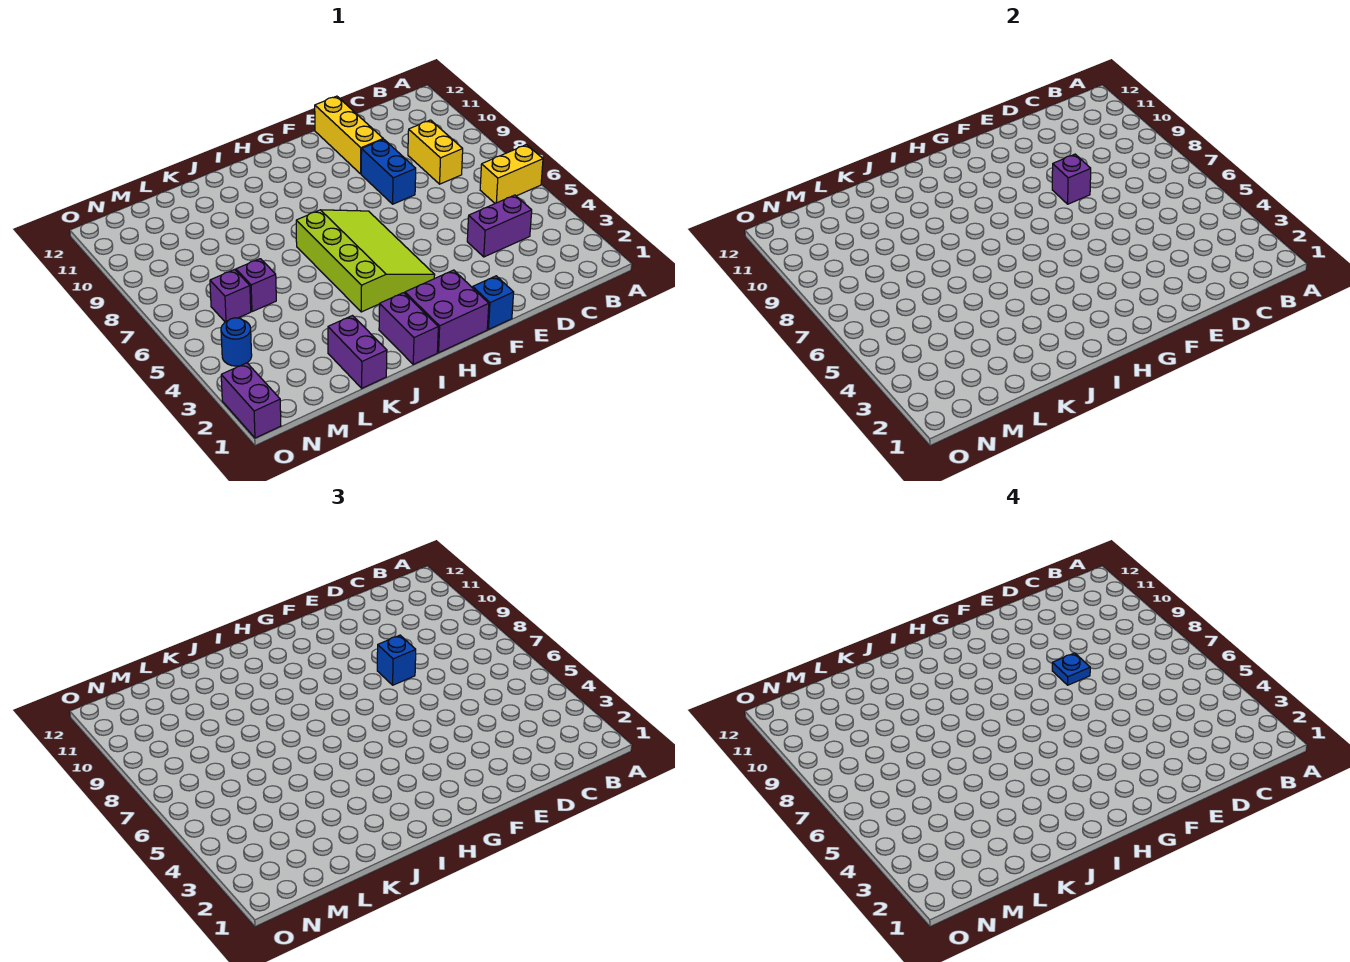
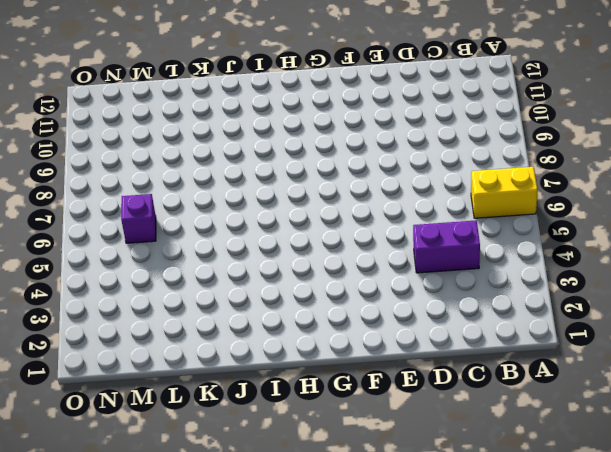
none -> yellow 1x2 brick [408,120,463,184]
none -> blue 1x2 brick [361,139,416,204]
none -> yellow 1x3 brick [315,96,383,174]

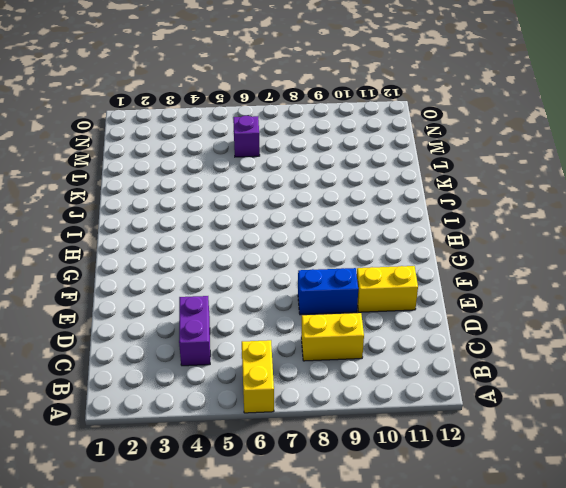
yellow 1x2 brick [357,266,418,312] -> yellow 1x3 brick [315,96,383,174]
none -> blue 1x1 brick [473,276,514,329]
none -> purple 2x2 brick [405,270,489,352]
none -> lime 3x4 slope [296,210,435,312]

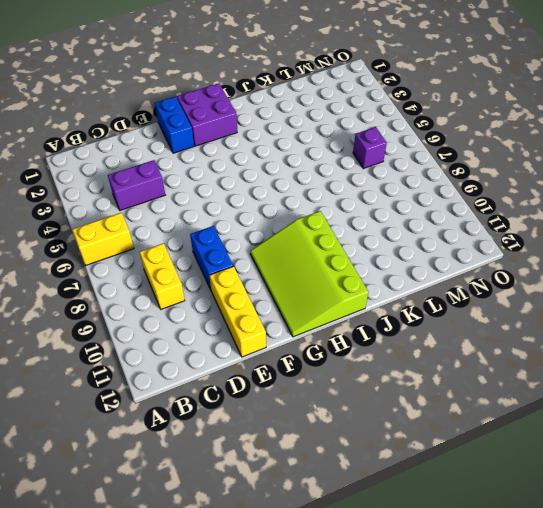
blue 1x2 brick [155,97,194,153] -> blue 1x1 brick [473,276,514,329]
lime 3x4 slope [250,211,368,337] -> lime 3x4 slope moved to [296,210,435,312]
none -> purple 1x2 brick [379,293,438,364]
none -> purple 1x2 brick [328,316,387,388]
none -> purple 1x1 brick [236,259,276,312]

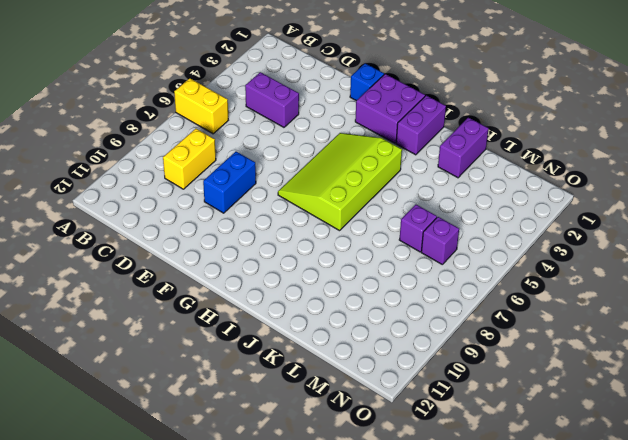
none -> yellow 1x3 brick [315,96,383,174]
none -> blue 1x1 round brick [221,318,252,366]
none -> purple 1x2 brick [221,363,281,438]

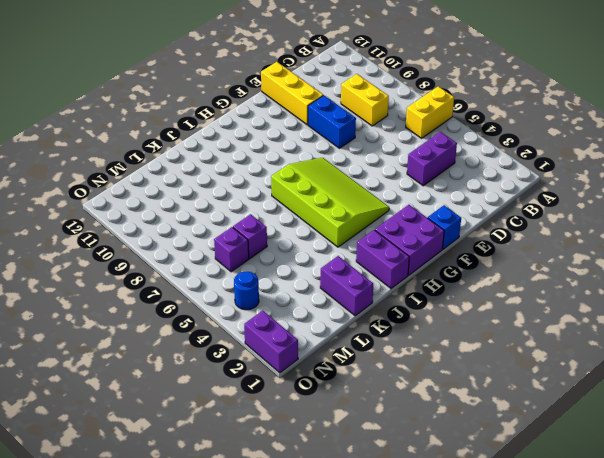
none -> purple 1x1 brick [1052,154,1091,204]
none -> blue 1x1 brick [377,635,416,685]
none -> blue 1x1 plate [1052,653,1090,685]

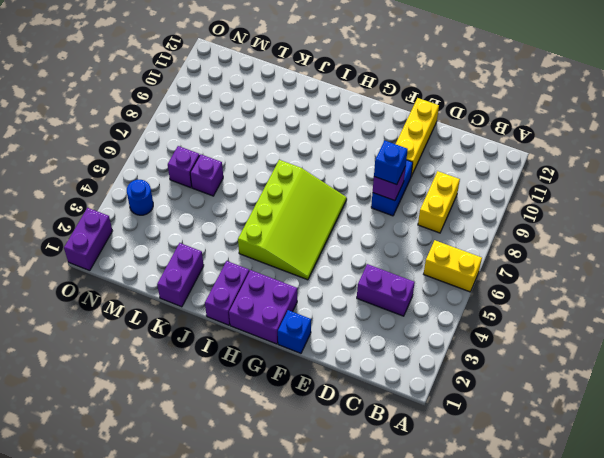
none -> blue 1x1 plate [1052,653,1090,685]

